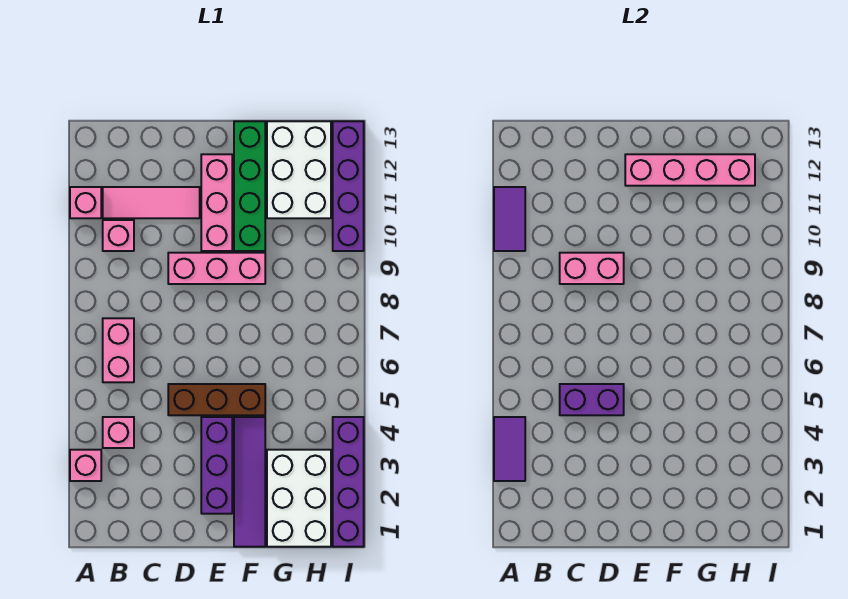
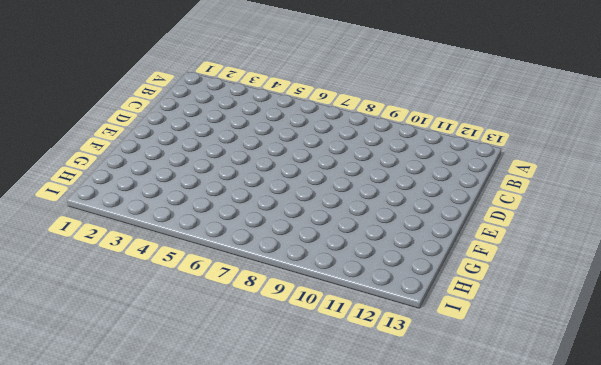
none -> pink 1x1 brick [70,450,101,481]
none -> pink 1x1 brick [70,187,101,218]
none -> pink 1x1 brick [103,417,134,448]

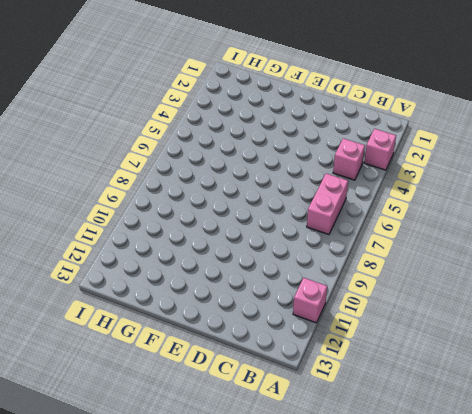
none -> pink 1x1 brick [103,220,134,251]
none -> pink 1x3 tile [103,187,200,218]
none -> brown 1x3 brick [168,384,265,415]

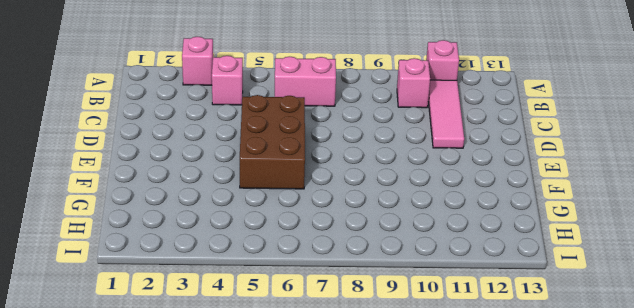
brown 2x3 brick [240,95,305,189] -> brown 1x3 brick [168,384,265,415]
none -> pink 1x3 brick [168,253,265,284]
none -> purple 1x3 brick [201,417,232,514]
none -> pink 1x3 brick [201,154,232,251]

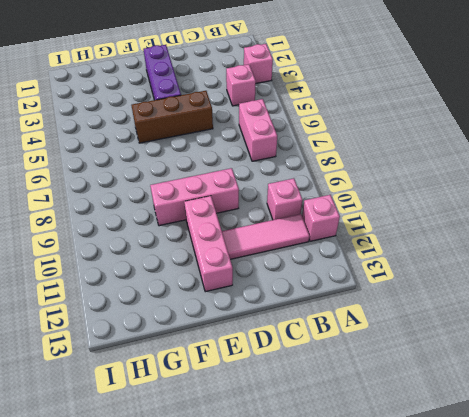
none -> purple 1x4 tile [234,417,265,547]
none -> green 1x4 brick [234,121,265,251]
none -> white 2x3 brick [267,450,331,547]

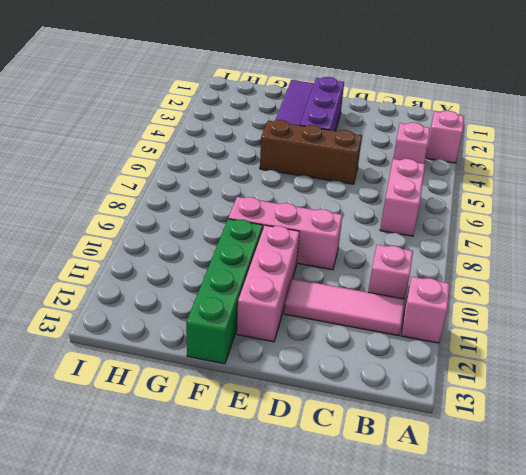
none -> white 2x3 brick [267,450,331,547]
none -> white 2x3 brick [267,121,331,218]
none -> purple 1x4 brick [333,417,364,547]

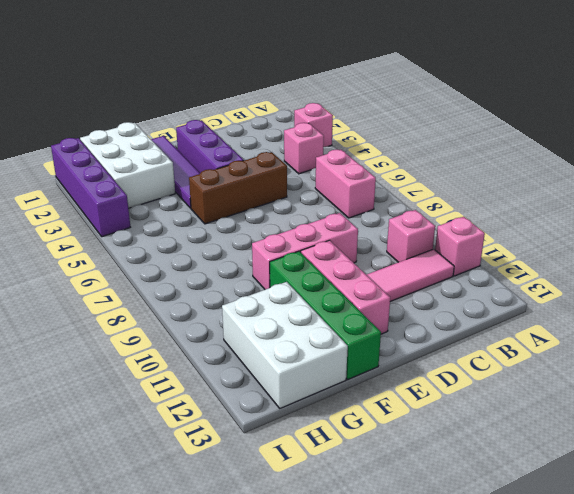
none -> purple 1x4 brick [333,121,364,251]
none -> purple 1x2 tile [494,417,525,481]
none -> purple 1x2 tile [494,187,525,251]

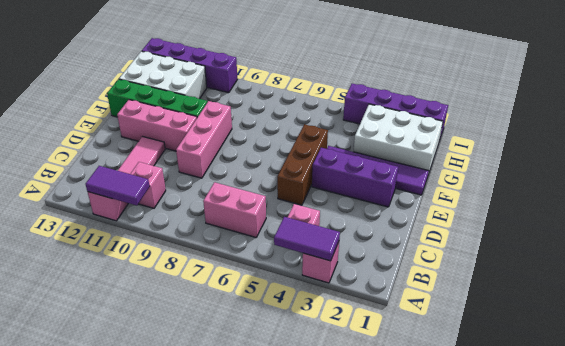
none -> purple 1x2 brick [560,384,624,415]
none -> pink 1x2 brick [560,253,624,284]
none -> pink 1x4 brick [625,154,755,186]

